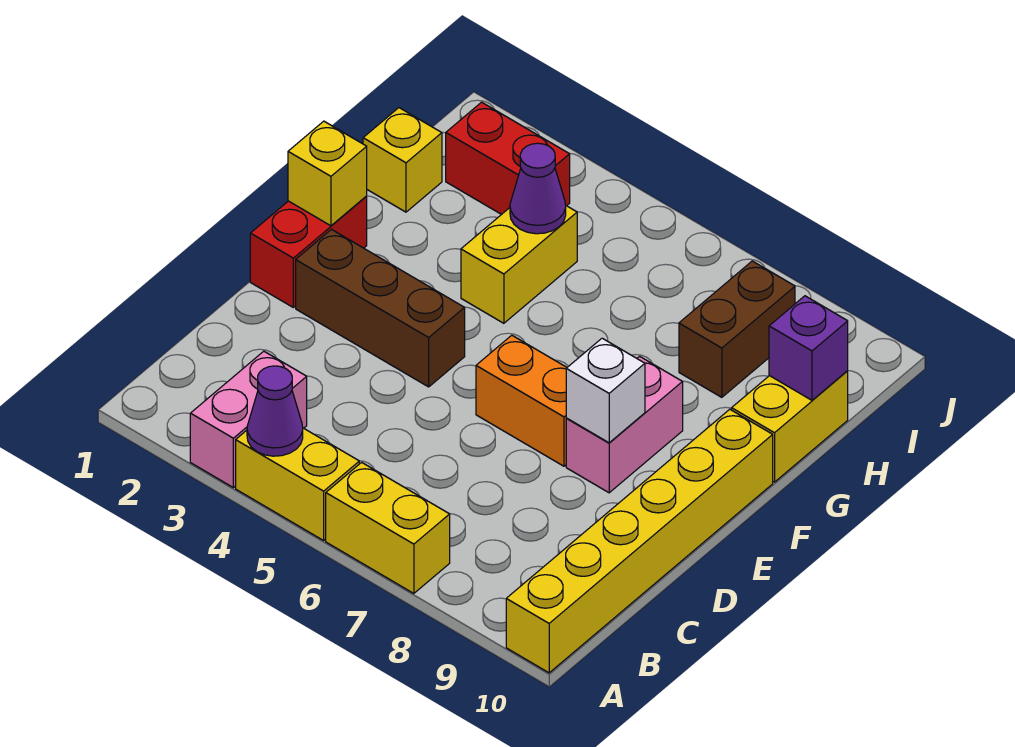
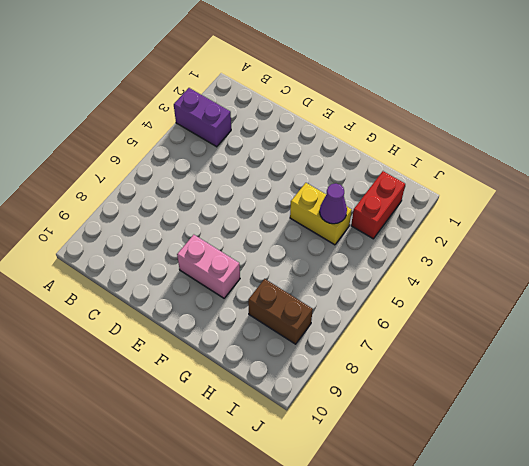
purple 1x2 brick [174,88,231,147] -> pink 1x2 brick [190,351,307,488]
none -> yellow 1x2 brick [236,428,359,540]
none -> yellow 1x2 brick [326,462,450,593]
none -> yellow 1x6 brick [506,409,773,673]

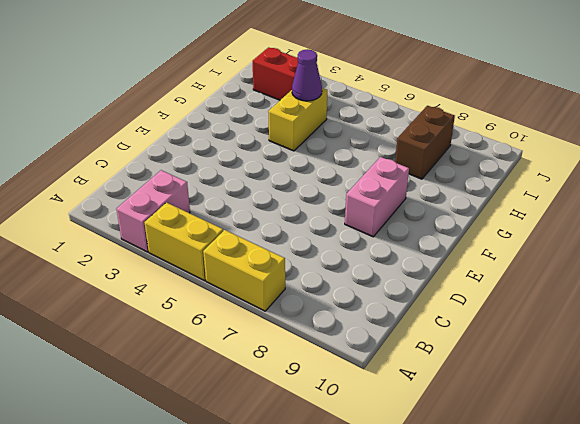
none -> yellow 1x6 brick [506,409,773,673]
none -> red 1x2 brick [250,196,367,307]
none -> brown 1x3 brick [296,229,465,387]

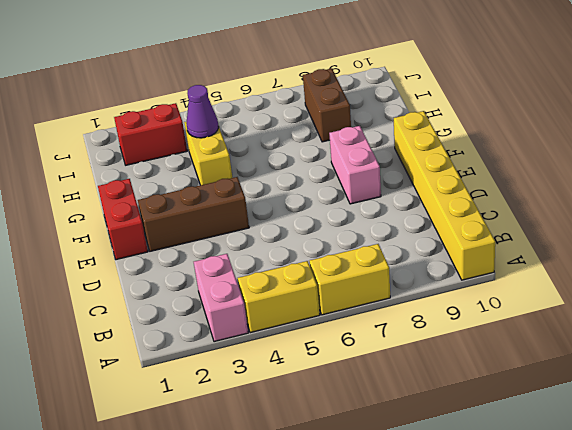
none -> orange 1x2 brick [476,335,567,466]
none -> yellow 1x2 brick [732,371,848,482]
none -> yellow 1x1 brick [363,108,442,212]

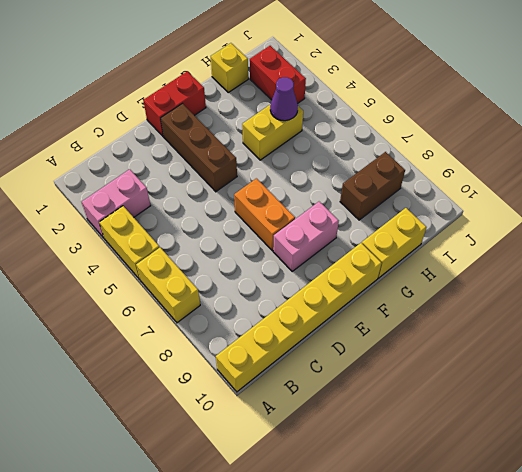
none -> purple 1x1 cone [247,366,303,456]
none -> white 1x1 brick [566,338,645,443]
none -> yellow 1x1 brick [288,121,367,226]

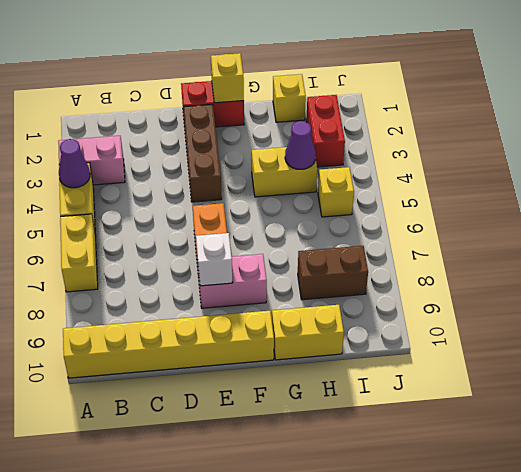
yellow 1x1 brick [318,167,354,217] -> none
none -> purple 1x1 brick [769,296,848,400]

